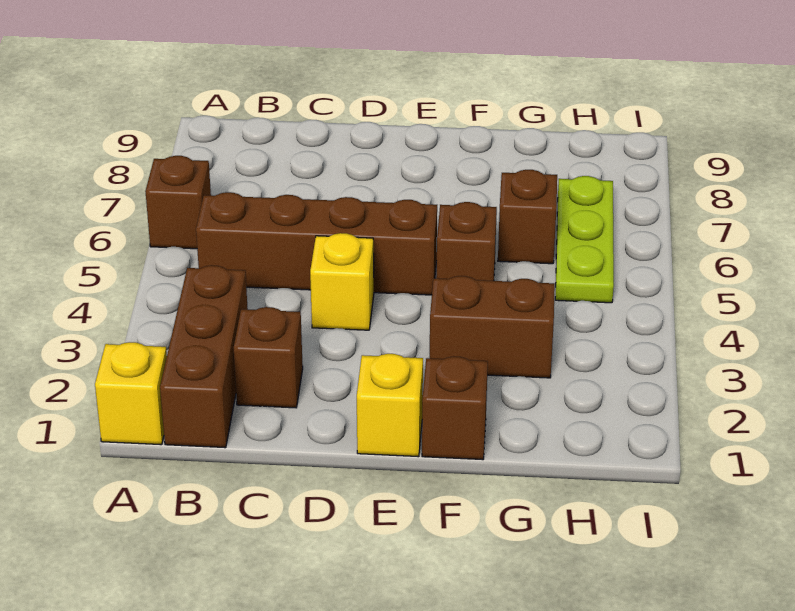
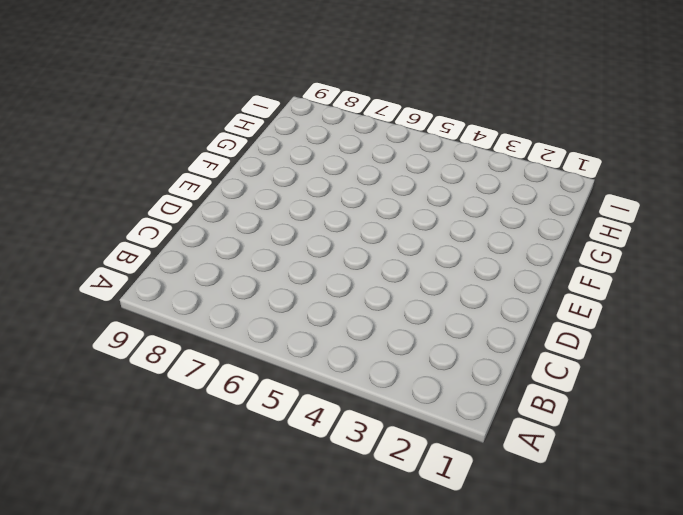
none -> yellow 1x1 brick [95,342,167,445]
none -> brown 1x1 brick [145,156,211,249]
none -> brown 1x3 brick [160,265,248,448]

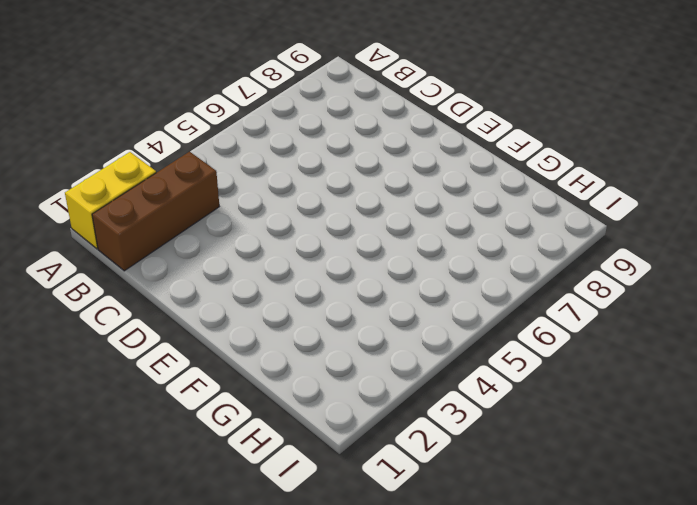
yellow 1x2 brick [65,152,156,249] -> yellow 1x1 brick [95,342,167,445]
none -> brown 1x1 brick [145,156,211,249]
none -> brown 1x4 brick [196,192,437,295]
none -> brown 1x1 brick [234,307,303,408]

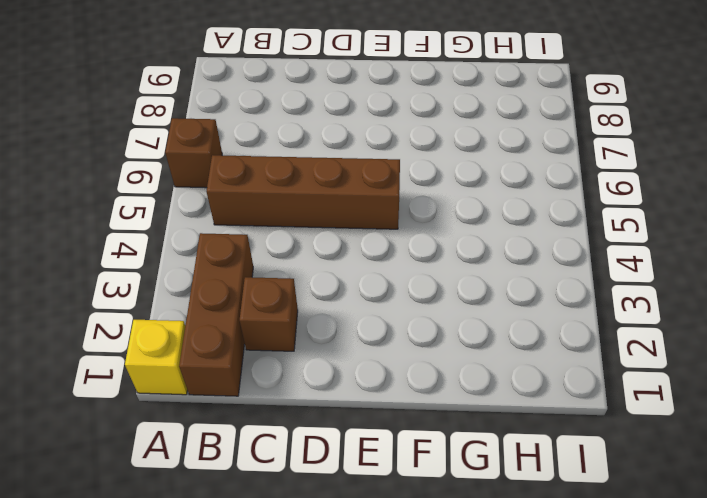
none -> yellow 1x1 brick [310,233,374,330]
none -> yellow 1x1 brick [357,354,423,457]
none -> brown 1x1 brick [422,357,488,460]

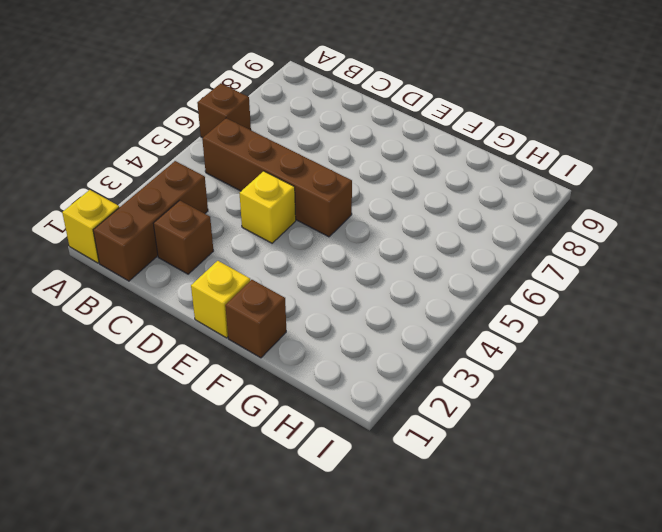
none -> brown 1x2 brick [430,276,555,378]
none -> brown 1x1 brick [436,202,497,281]
none -> brown 1x1 brick [498,170,557,264]

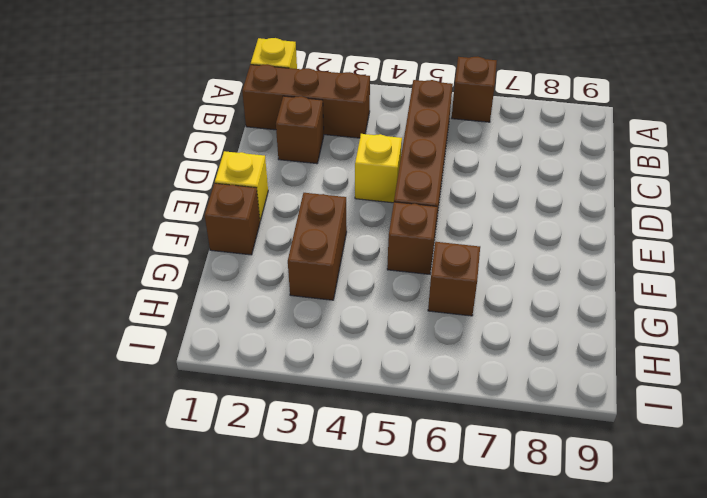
none -> lime 1x3 plate [555,176,614,303]

